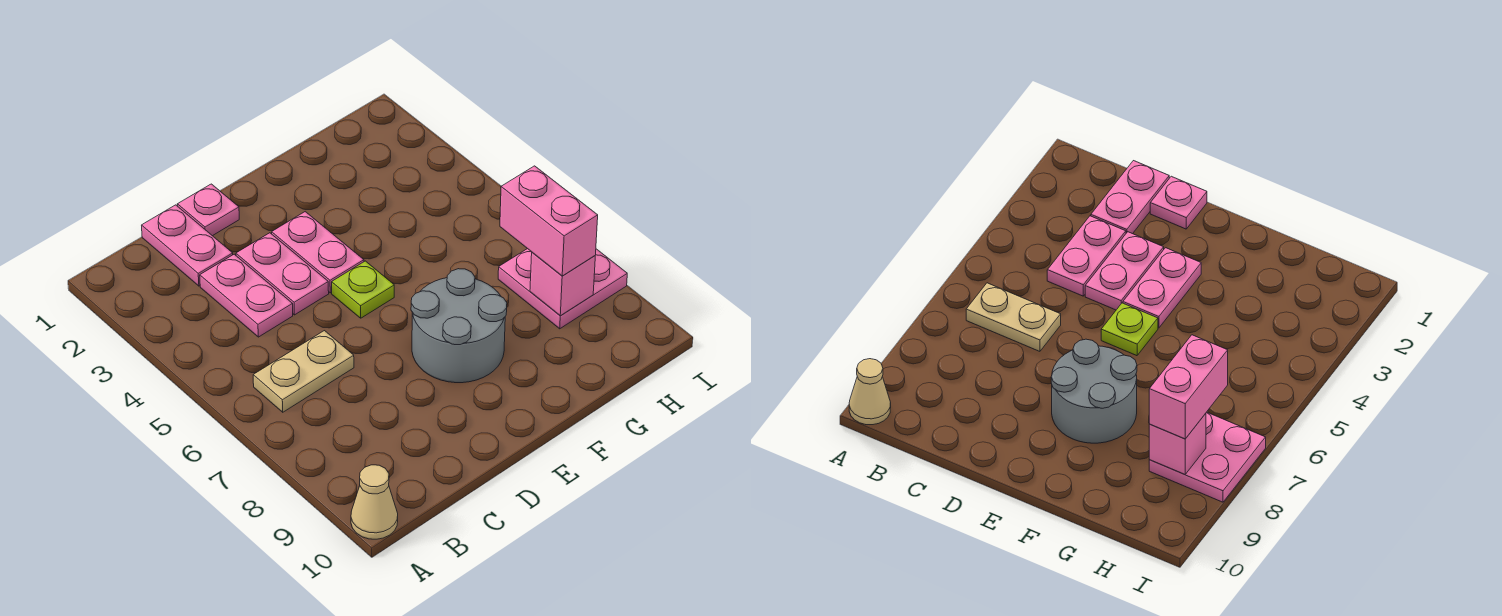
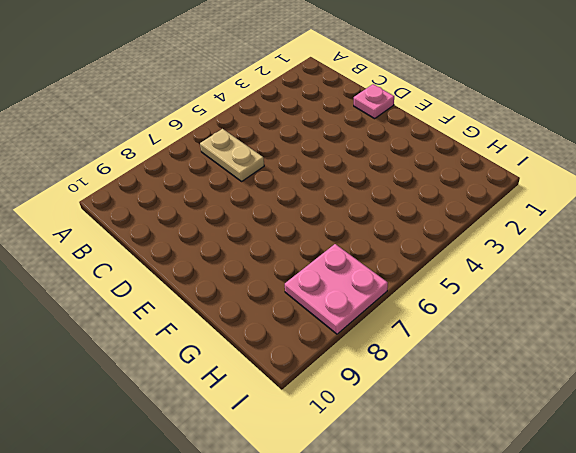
none -> tan 1x1 cone [351,465,398,539]
none -> pink 1x2 plate [142,205,233,286]
none -> pink 1x2 plate [200,254,293,337]

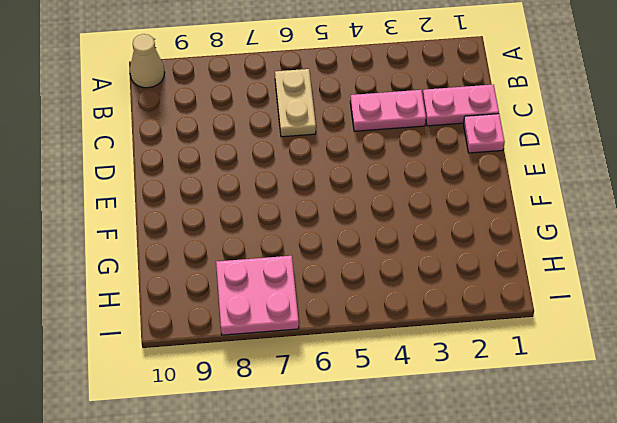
none -> pink 1x2 plate [236,233,329,315]
none -> pink 1x2 plate [272,212,364,293]
none -> lime 1x1 plate [332,261,394,318]

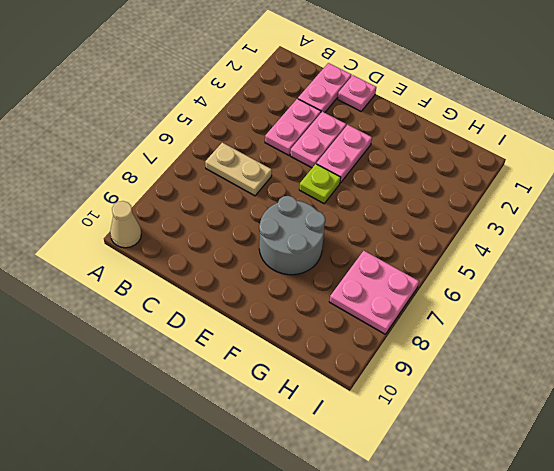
none -> pink 1x1 brick [530,252,595,316]
none -> pink 1x2 brick [500,166,598,276]

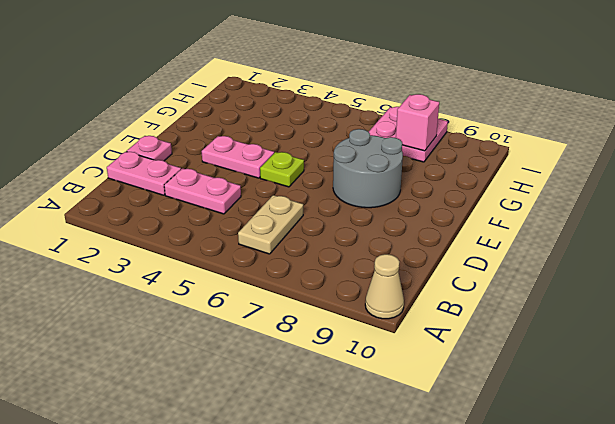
none -> pink 1x2 plate [236,233,329,315]
none -> pink 1x2 brick [500,166,598,276]

